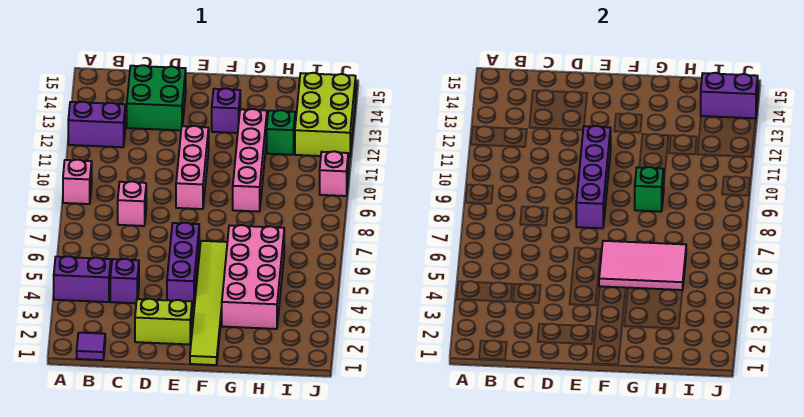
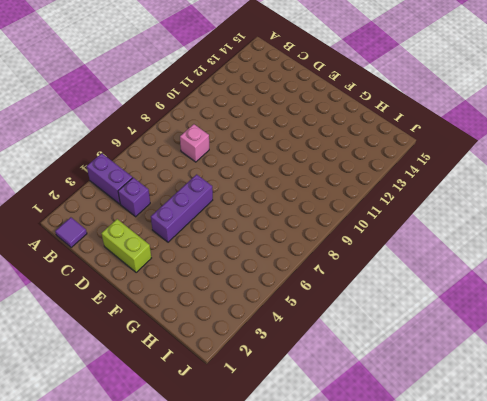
none -> pink 1x1 brick [63,160,92,204]
none -> purple 1x2 brick [68,102,125,147]
none -> green 2x2 brick [127,65,186,130]

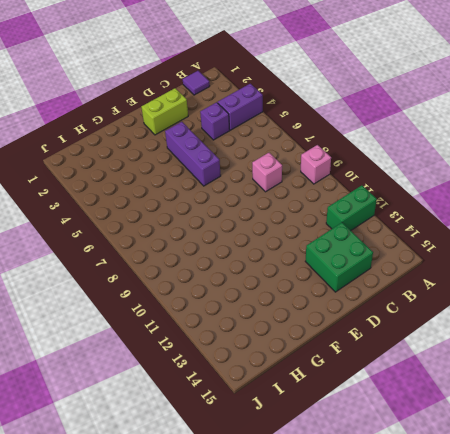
green 1x2 brick [326,185,377,230] -> purple 1x2 brick [68,102,125,147]
none -> pink 1x3 brick [176,126,209,209]
none -> lime 1x6 tile [190,241,227,365]
none -> purple 1x1 brick [212,88,240,133]

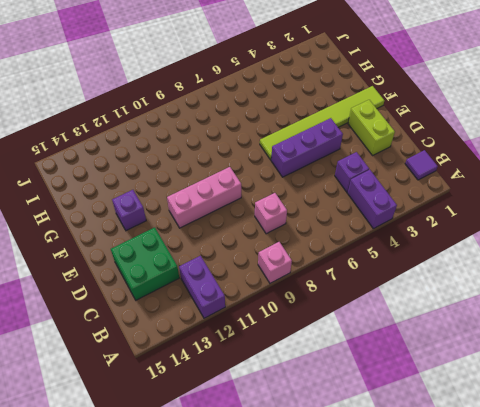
none -> pink 2x4 brick [222,225,284,329]
none -> pink 1x4 brick [233,109,267,212]
none -> green 1x1 brick [267,110,295,155]

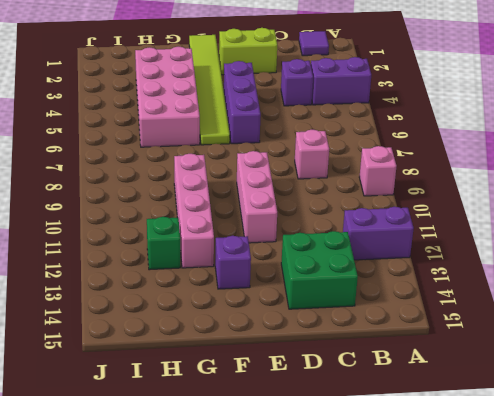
none -> lime 2x3 brick [295,73,356,157]
none -> pink 1x1 brick [320,151,348,196]
none -> purple 1x4 brick [576,126,611,228]

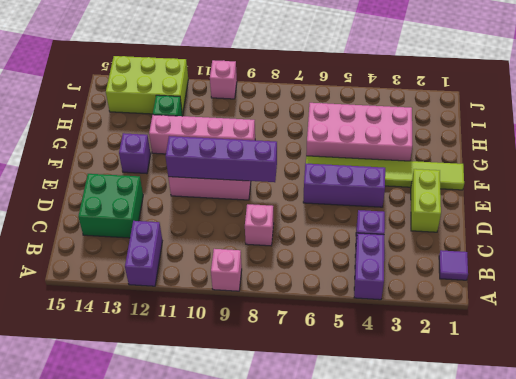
none -> pink 2x3 tile [599,241,686,290]
none -> green 1x1 brick [635,167,664,212]
none -> purple 1x2 brick [701,73,758,119]

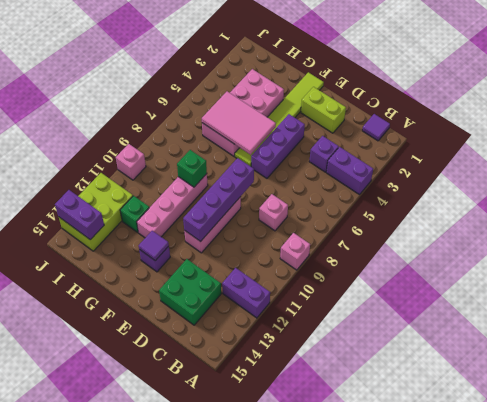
purple 1x1 tile [139,231,169,261] -> none

